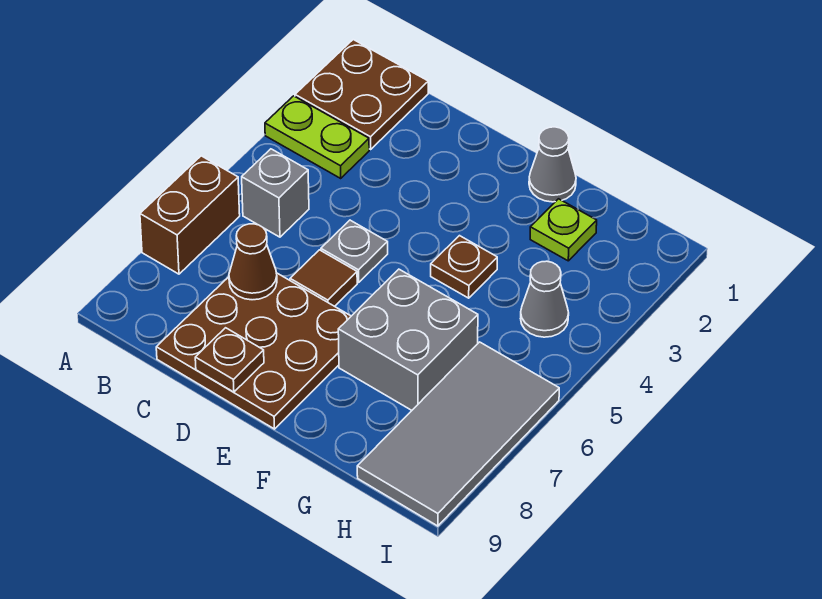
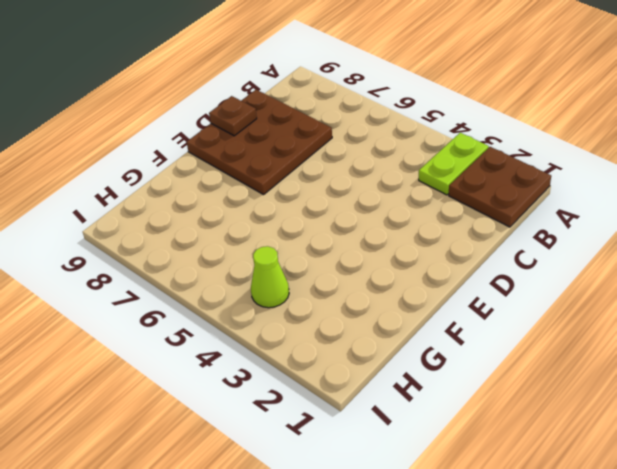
lime 1x1 cone [251,246,289,308] -> grey 1x1 cone [521,261,569,337]
none -> brown 1x2 brick [140,156,240,274]
none -> grey 1x1 brick [242,149,309,237]
none -> grey 1x1 plate [321,220,388,282]

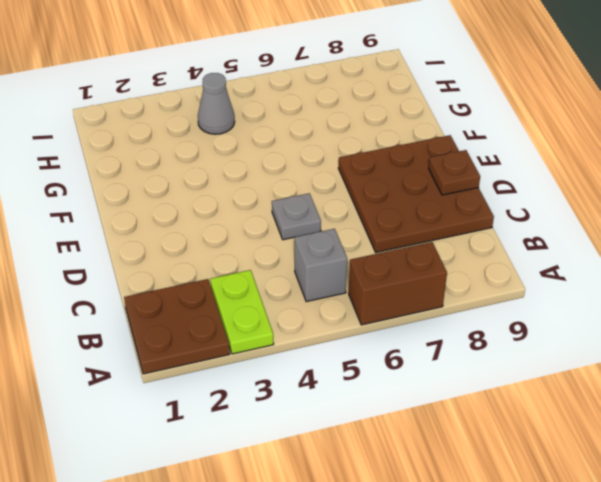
none -> brown 1x1 tile [290,250,357,306]
none -> grey 1x1 cone [529,127,576,202]
none -> brown 1x1 plate [431,236,497,298]

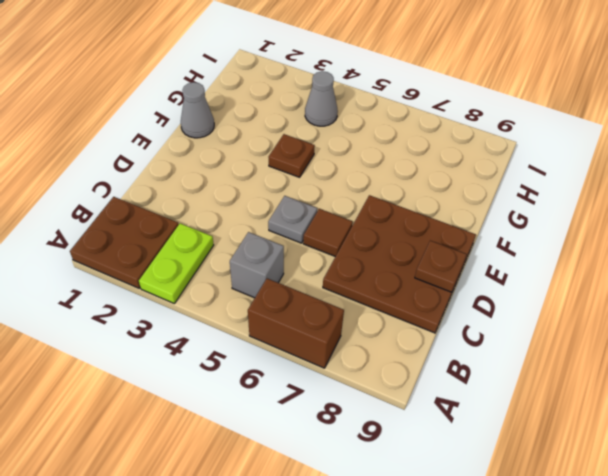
none -> grey 2x2 brick [338,269,478,410]
none -> lime 1x1 plate [530,199,597,261]
none -> grey 2x4 tile [357,342,559,526]

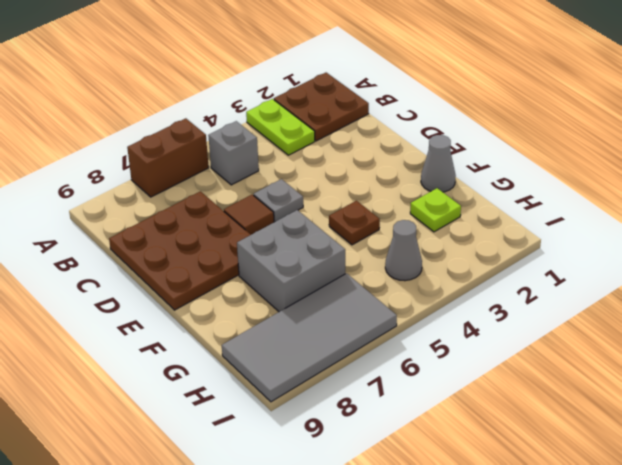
none -> brown 1x1 cone [229,224,277,300]
none -> brown 1x1 plate [195,328,264,392]

